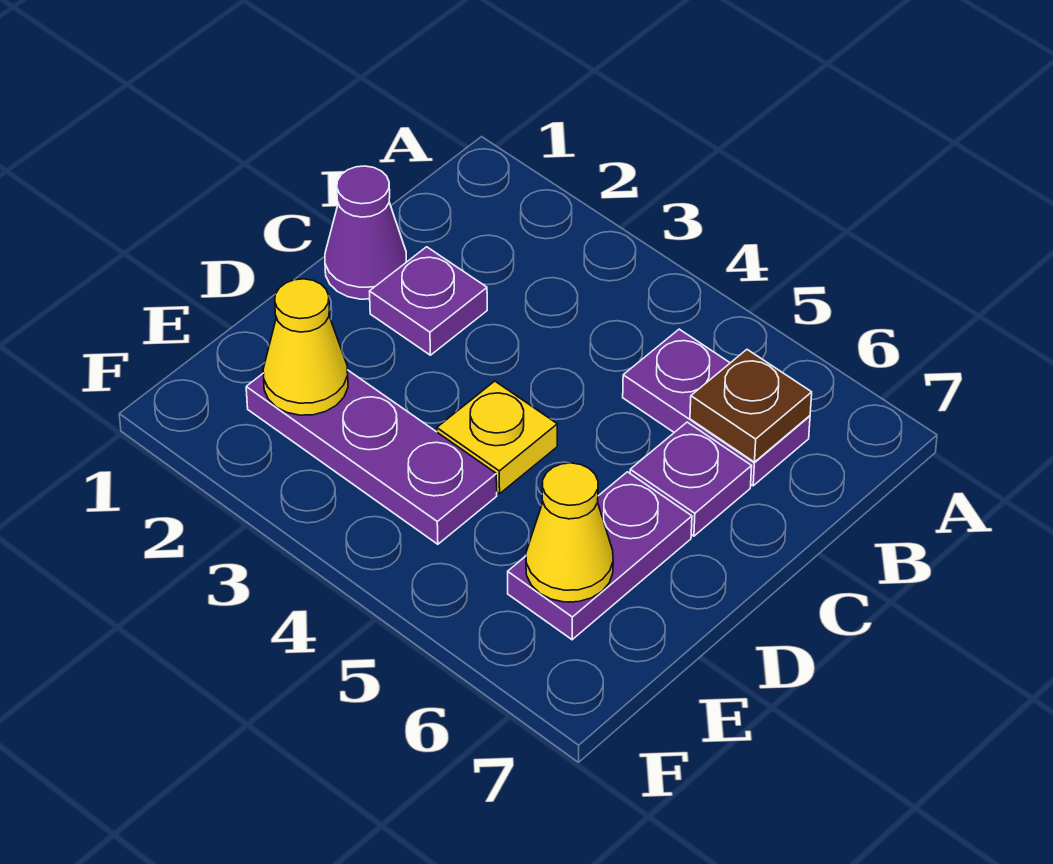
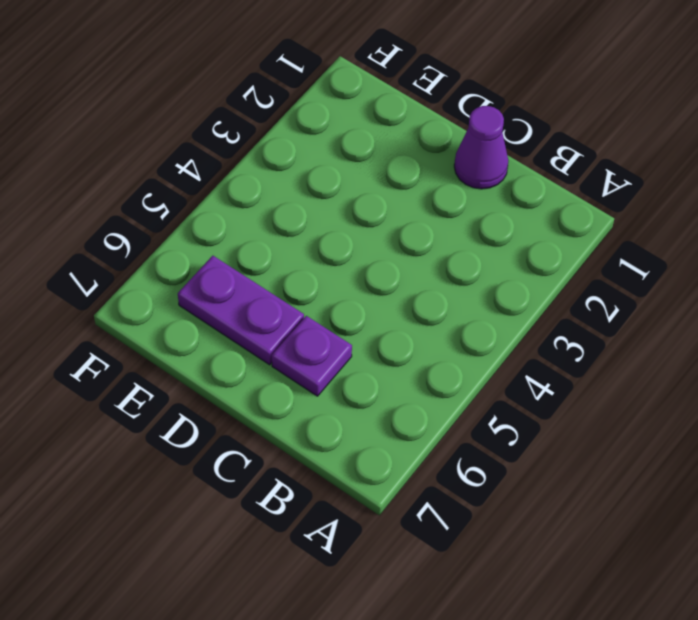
none -> purple 1x2 plate [623,329,810,486]
none -> purple 1x1 plate [369,247,487,355]

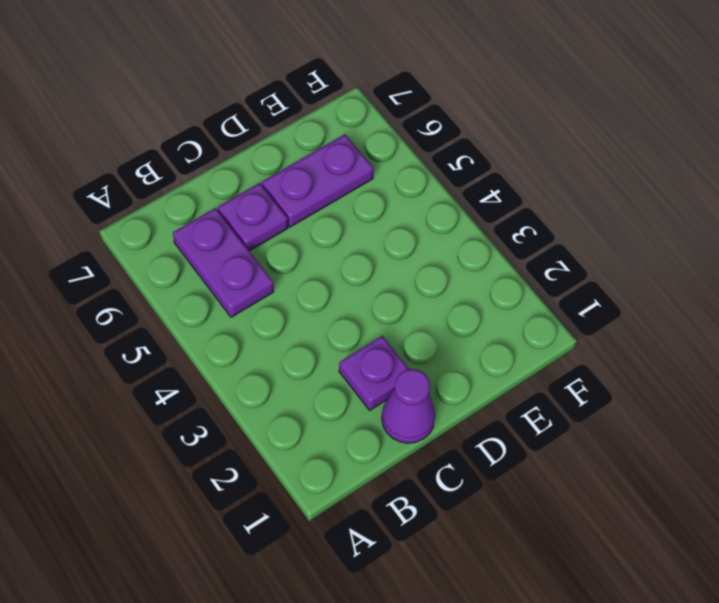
none -> yellow 1x1 plate [437,381,557,494]
none -> purple 1x3 plate [246,371,497,544]

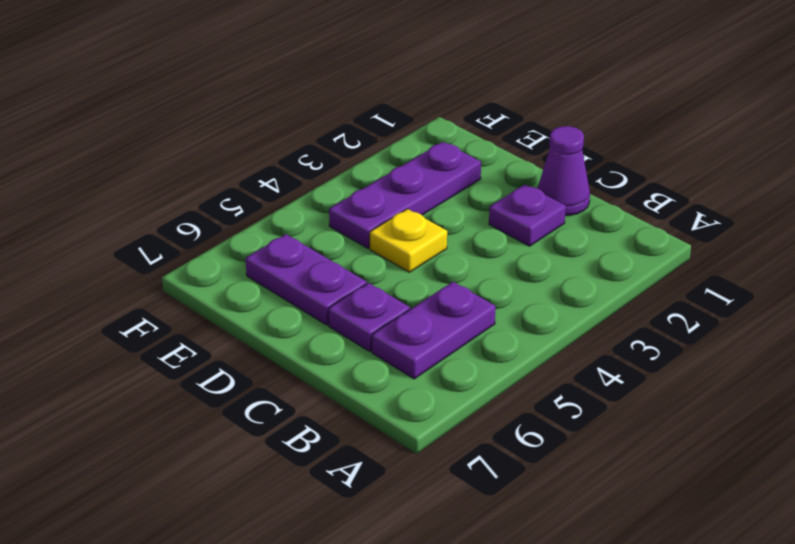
none -> brown 1x1 plate [690,350,812,462]
none -> yellow 1x1 cone [263,279,348,415]

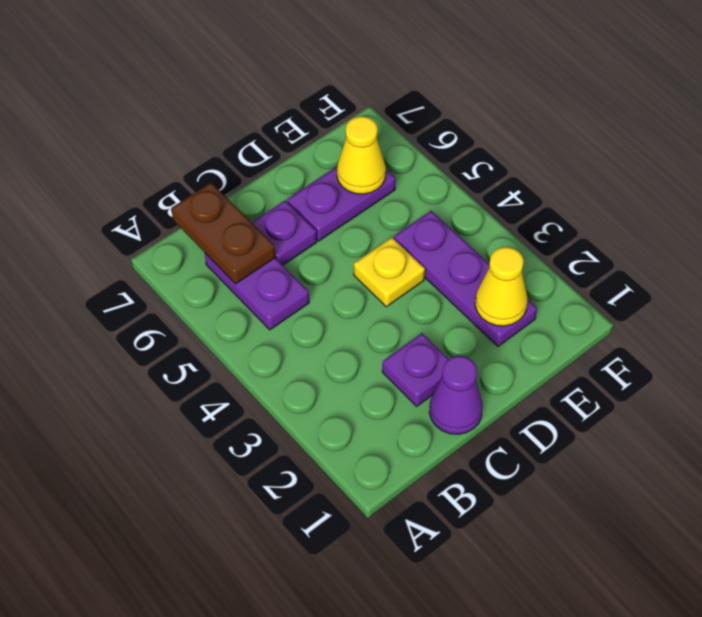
brown 1x2 plate [171,183,275,284] -> brown 1x1 plate [690,350,812,462]

